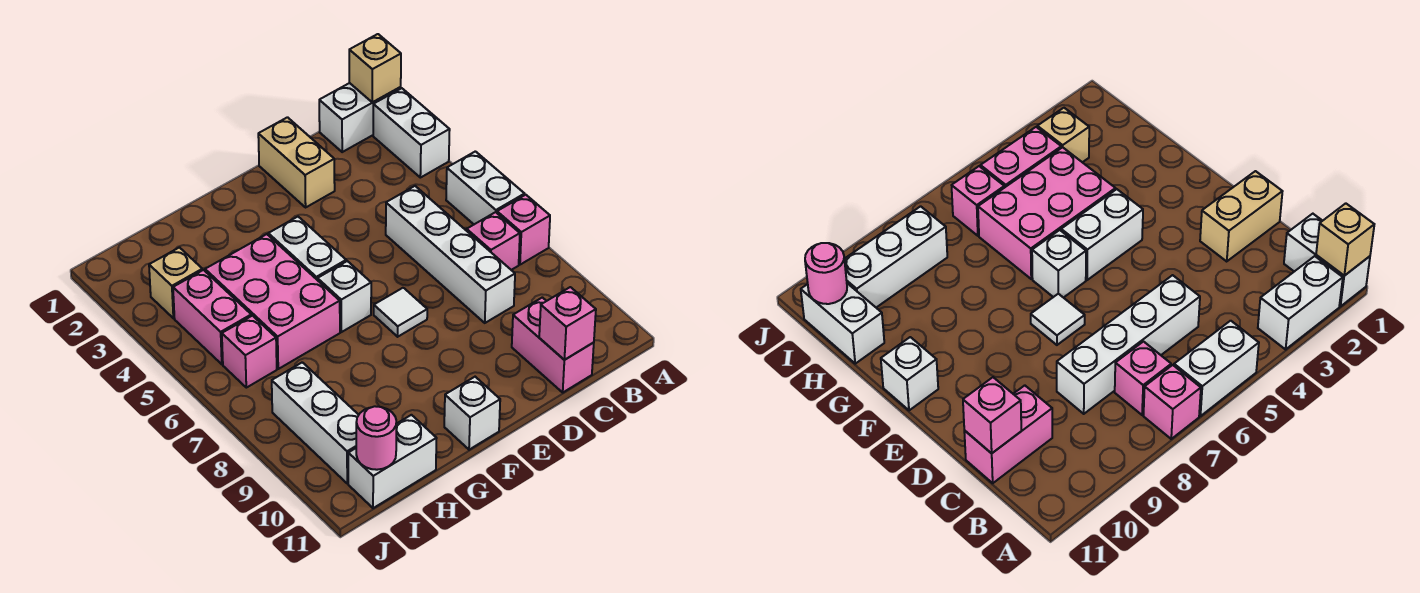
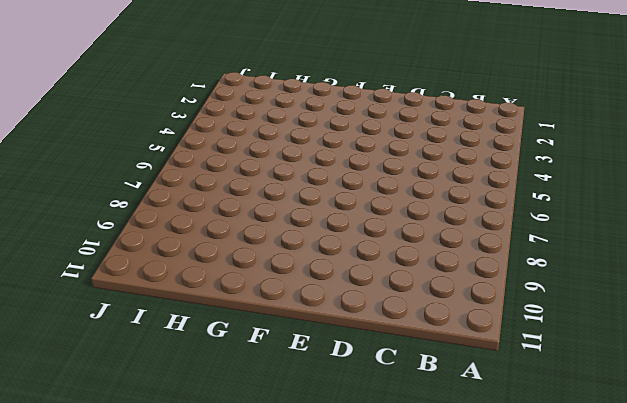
none -> white 1x2 brick [319,83,401,152]
none -> white 1x2 brick [373,88,450,178]
none -> white 1x2 brick [446,151,525,224]

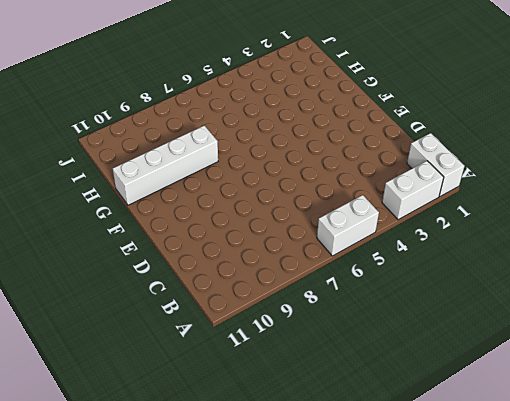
white 1x4 brick [113,126,218,205] -> white 1x4 brick moved to [386,186,515,323]
none -> pink 1x1 brick [497,195,550,265]
none -> pink 1x1 brick [467,212,520,270]
none -> pink 1x2 brick [512,297,594,392]

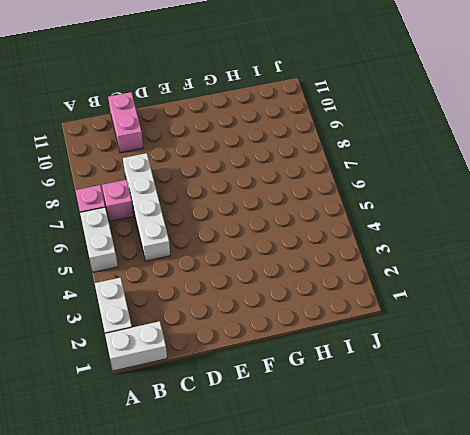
none -> tan 1x2 brick [258,117,335,207]
none -> white 1x1 tile [374,288,427,337]
none -> white 1x2 brick [268,217,346,280]

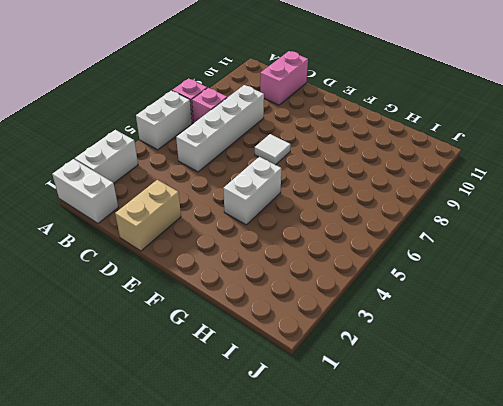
none -> white 1x1 brick [318,261,371,332]
none -> white 1x1 brick [444,377,500,450]
none -> pink 2x3 brick [205,234,340,369]

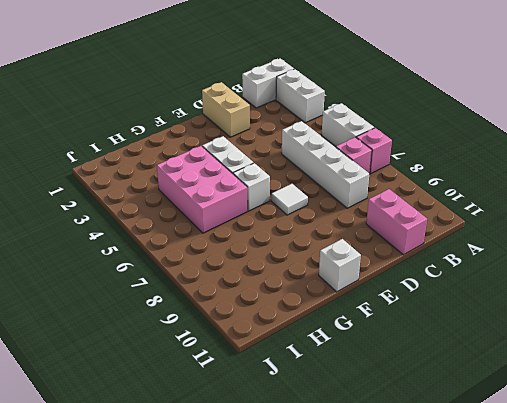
none -> white 1x2 brick [348,415,437,508]
none -> tan 1x1 brick [149,247,202,318]
none -> pink 1x2 brick [173,270,251,364]

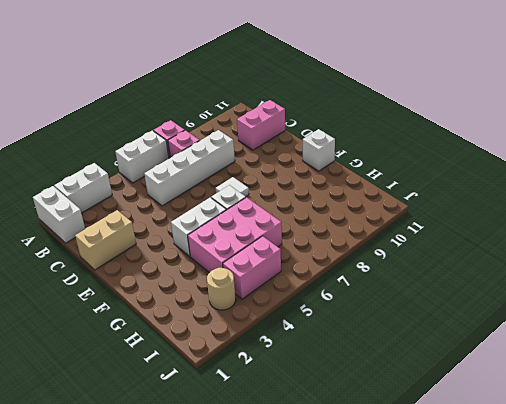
tan 1x1 round brick [207,268,236,310] -> tan 1x1 brick [149,247,202,318]
none -> white 1x2 brick [348,415,437,508]
none -> pink 1x1 brick [222,316,277,388]
none -> white 1x3 brick [272,362,358,483]

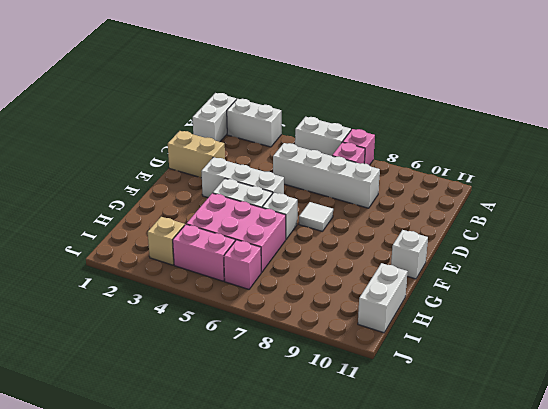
white 1x3 brick [201,157,284,198] -> white 1x3 brick moved to [272,362,358,483]
none -> pink 1x2 brick [512,297,594,392]
none -> tan 1x1 brick [349,34,401,102]
none -> pink 1x1 brick [539,287,596,360]

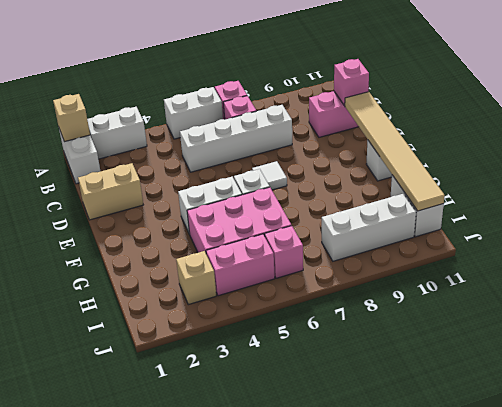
tan 1x6 tile [344,92,445,211] -> pink 1x1 round brick [356,406,396,470]

